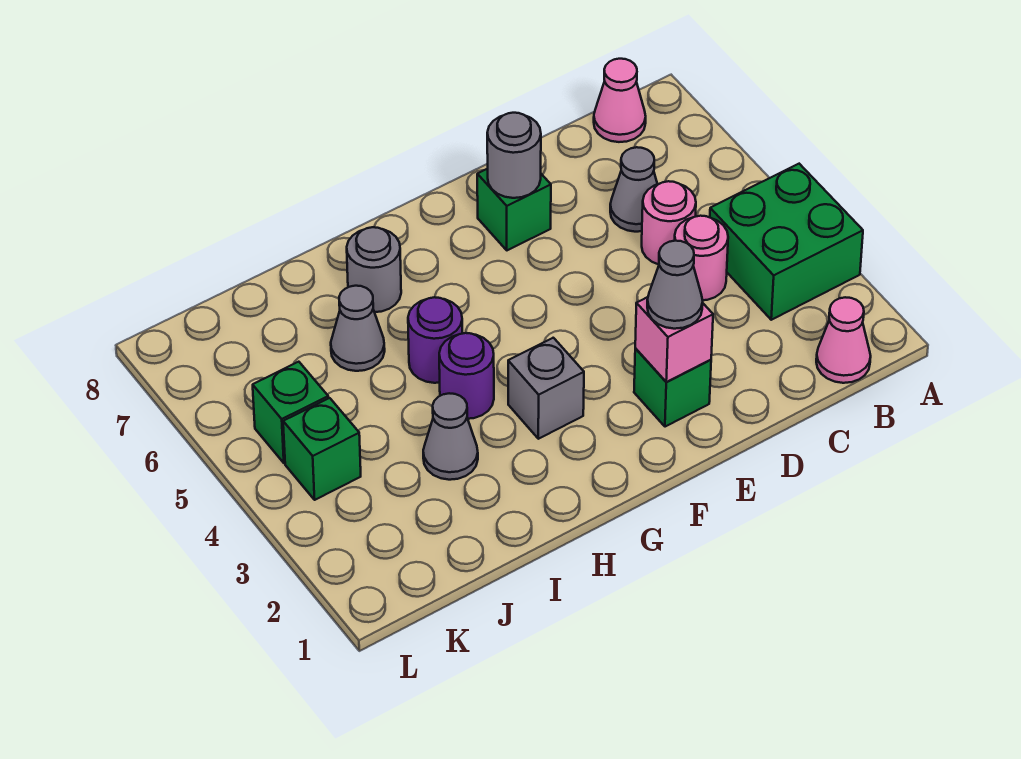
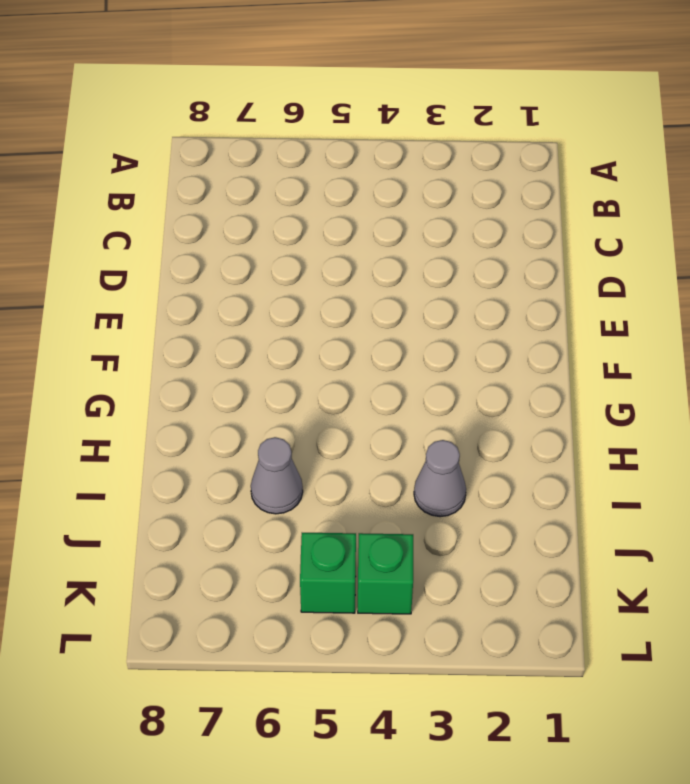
none -> green 2x2 brick [710,164,863,320]
none -> pink 1x1 cone [816,297,871,383]
none -> pink 1x1 cone [594,59,646,142]

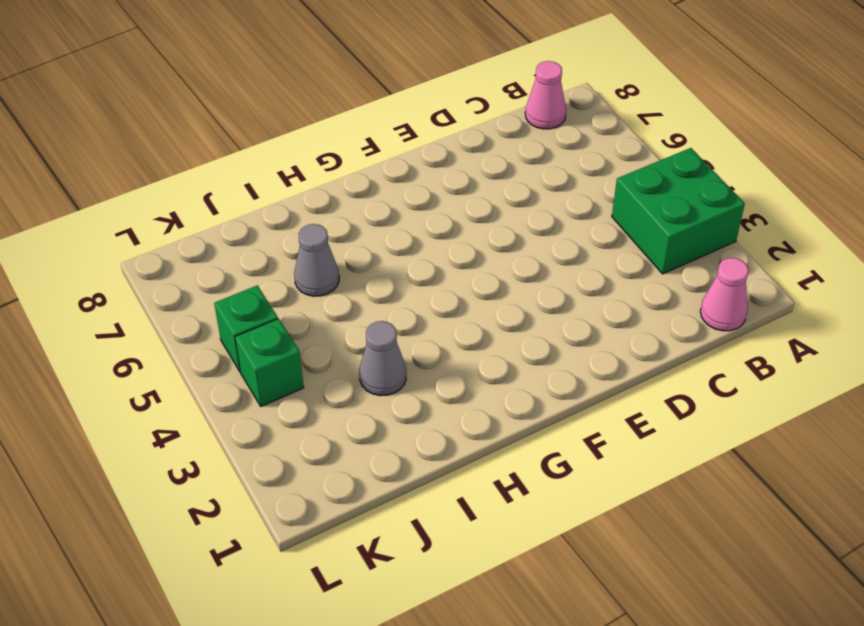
none -> pink 1x1 round brick [675,216,728,300]
none -> pink 1x1 round brick [642,181,696,265]
none -> grey 1x1 cone [610,147,657,232]

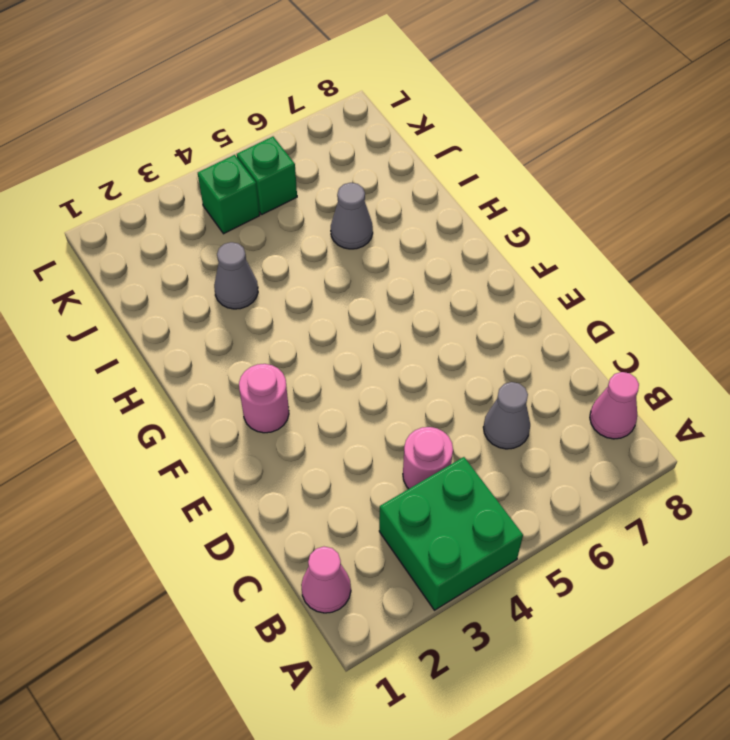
pink 1x1 round brick [239,364,289,433] -> pink 1x1 round brick moved to [642,181,696,265]
none -> green 1x1 brick [634,349,711,427]
none -> green 1x1 brick [477,169,551,250]
none -> grey 1x1 brick [508,338,584,439]

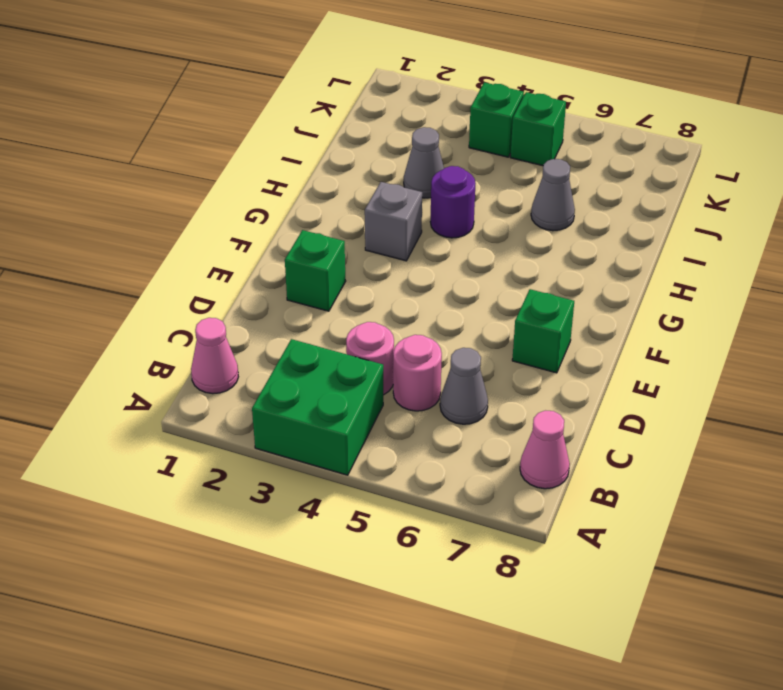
none -> purple 1x1 round brick [408,297,462,383]
none -> grey 1x1 round brick [347,227,401,312]
none -> pink 1x1 brick [635,297,713,382]

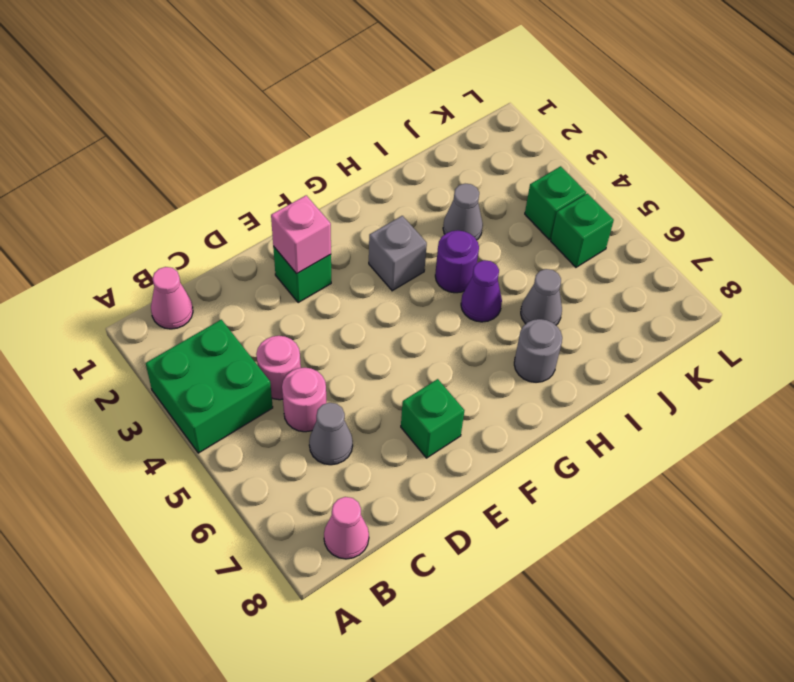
purple 1x1 cone [461,260,502,322] -> purple 1x1 round brick [408,297,462,383]
none -> grey 1x1 round brick [487,113,541,198]
none -> grey 1x1 cone [647,241,703,329]

